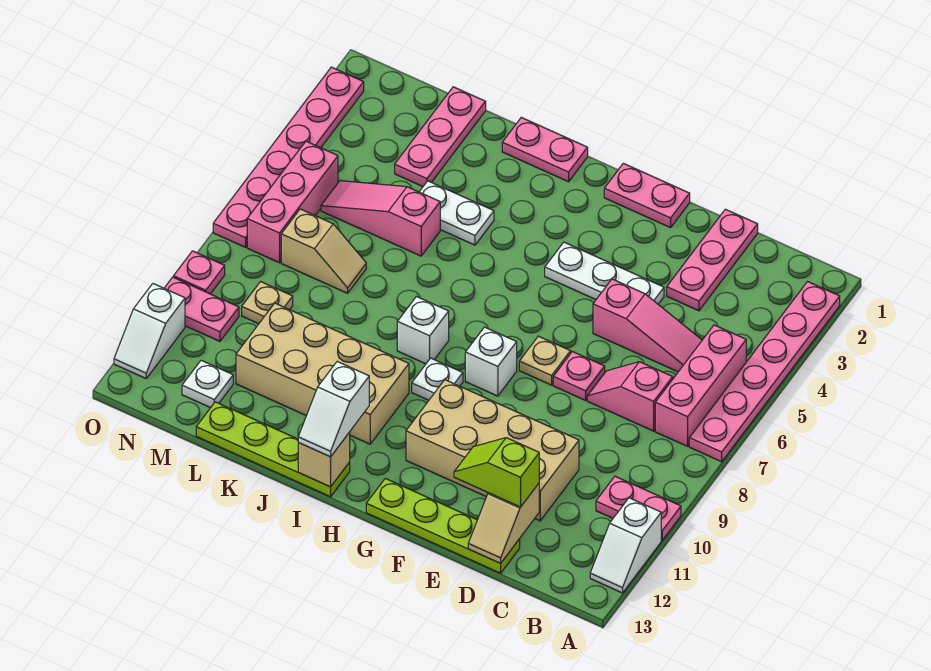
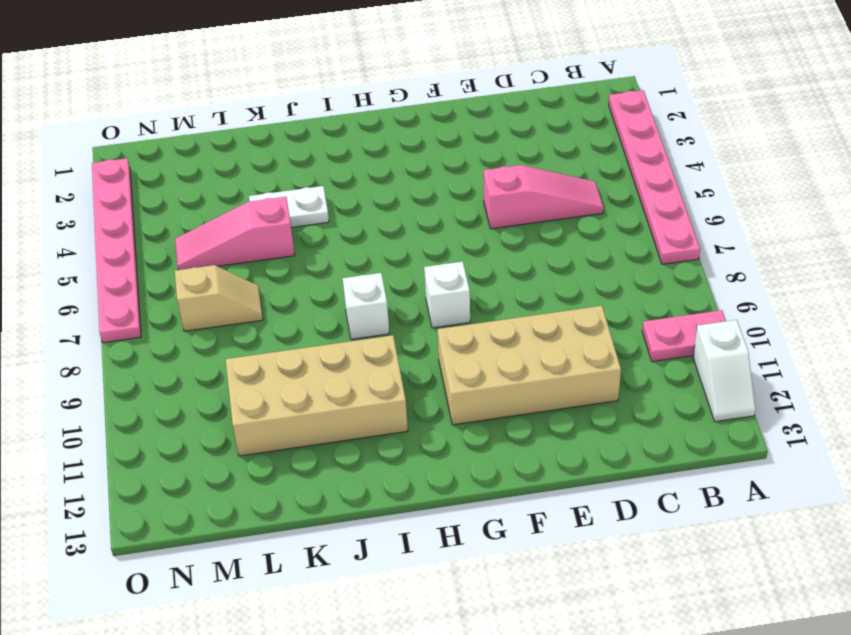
none -> pink 1x3 brick [655,325,746,446]
none -> pink 1x2 slope [587,362,673,431]
none -> pink 1x3 plate [667,209,758,311]
none -> lime 1x4 plate [366,478,520,573]

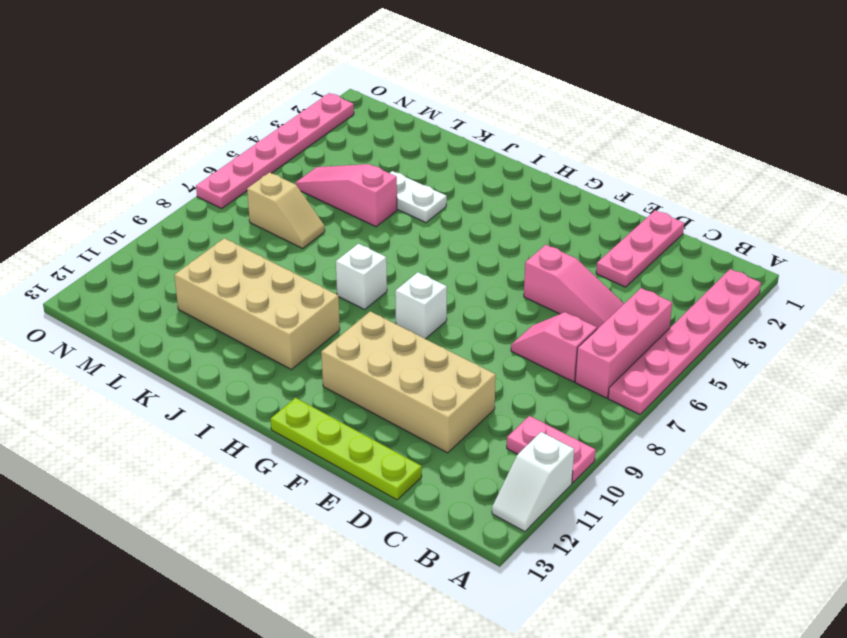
none -> white 1x3 plate [545,242,664,304]
none -> pink 1x1 plate [553,352,605,400]
none -> pink 1x2 plate [604,163,690,228]
none -> tan 1x1 plate [519,336,571,385]

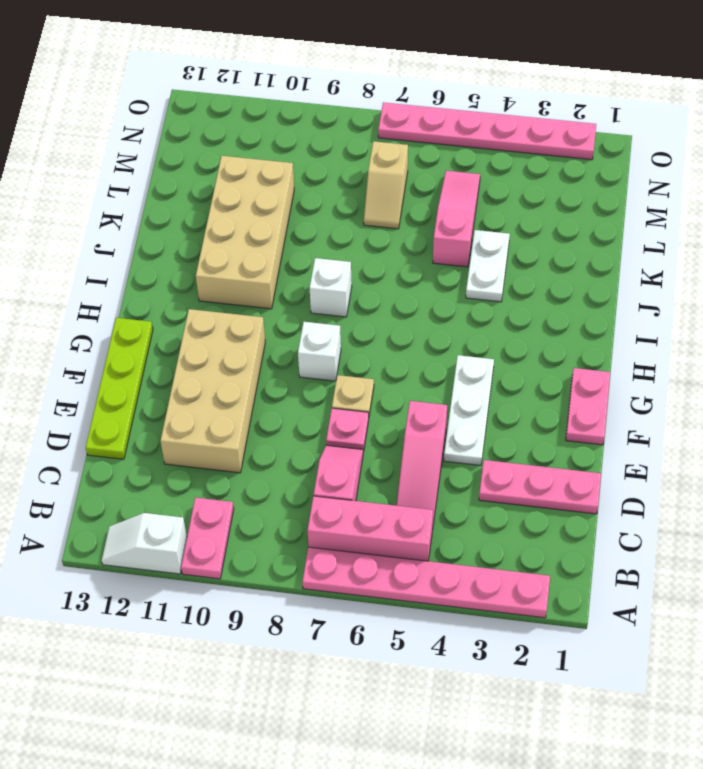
none -> white 1x1 plate [412,358,463,400]
none -> pink 1x2 plate [502,117,588,182]
none -> lime 1x4 plate [196,402,350,497]
none -> pink 1x3 plate [395,87,486,186]

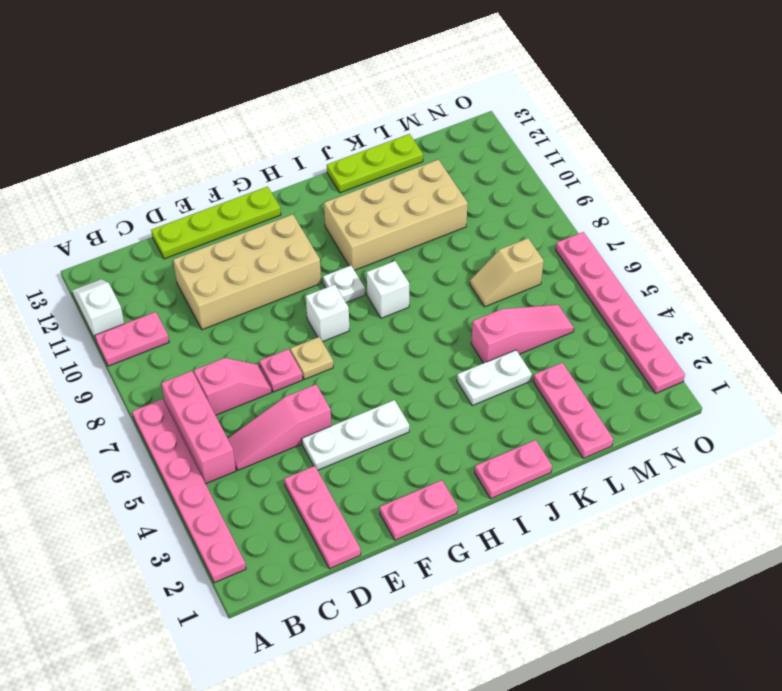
lime 1x3 plate [327,134,423,193] -> lime 1x4 plate [196,402,350,497]
none -> tan 1x1 plate [242,282,293,324]
none -> white 1x1 plate [182,360,233,408]
none -> pink 1x3 brick [247,141,338,263]
none -> pink 1x2 plate [164,277,239,341]

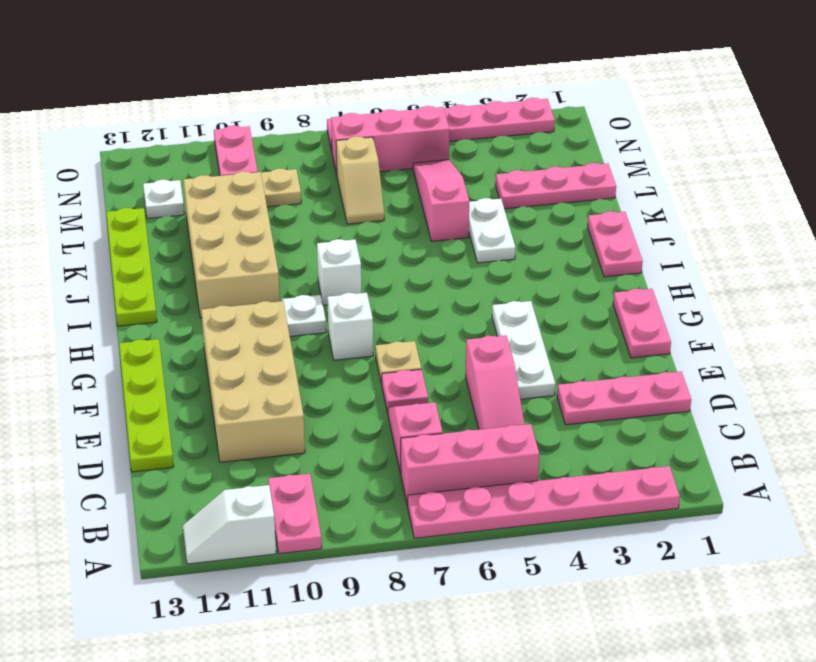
none -> pink 1x1 plate [174,251,225,294]
none -> white 1x2 slope [114,284,185,378]
none -> tan 1x2 slope [468,484,539,563]
none -> tan 1x1 brick [298,433,350,487]

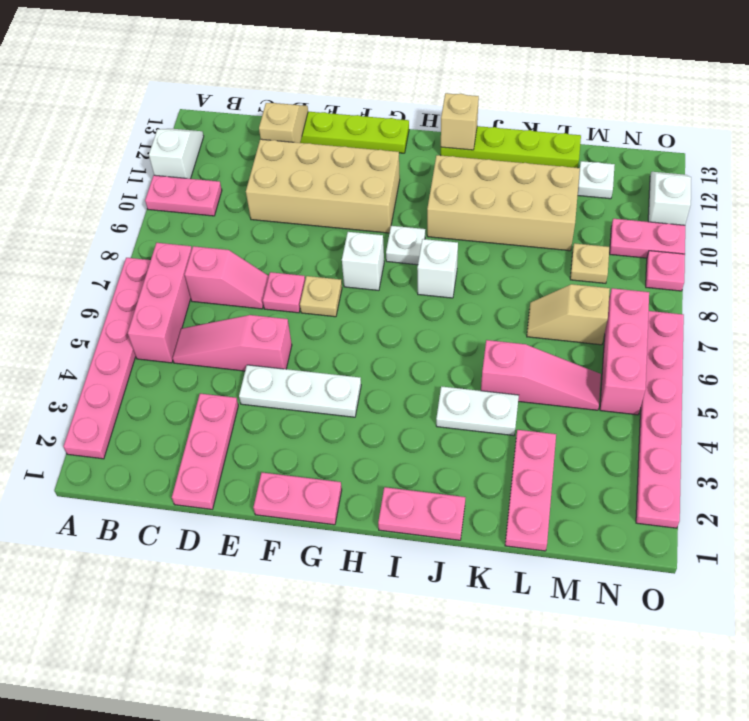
none -> lime 1x2 slope [454,438,539,507]
none -> white 1x2 slope [298,362,369,457]

